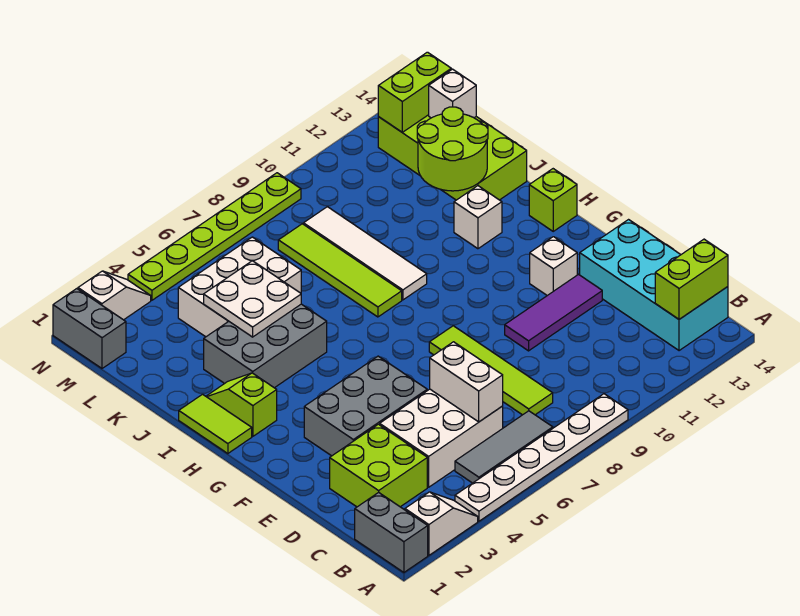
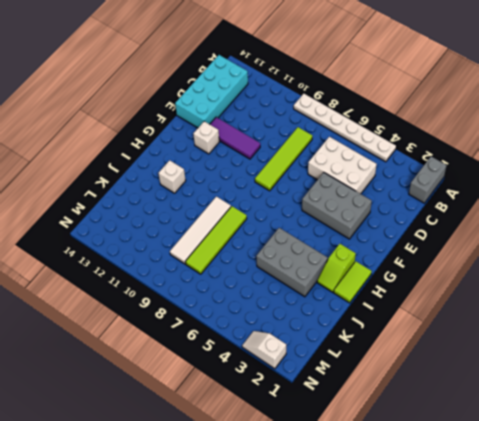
none -> white 1x2 slope [405,492,478,555]
none -> grey 1x3 tile [455,411,553,483]
none -> lime 2x2 brick [330,424,427,507]

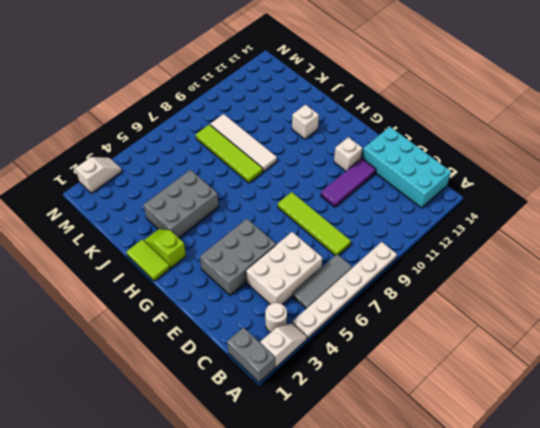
white 1x1 round brick [265,303,287,333] -> none
none -> lime 2x2 brick [330,424,427,507]
none -> lime 1x1 brick [529,169,577,231]
none -> lime 2x4 brick [378,115,527,200]

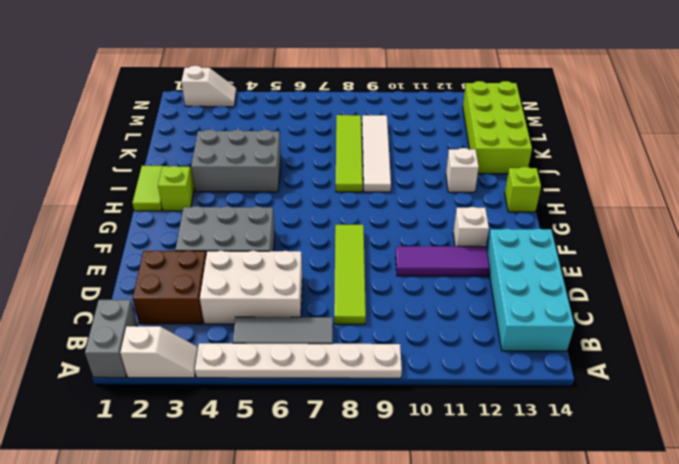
brown 2x2 brick [133,250,206,324] -> lime 2x2 brick [330,424,427,507]
none -> white 2x3 brick [178,237,301,337]
none -> grey 1x2 brick [53,289,126,368]
none -> lime 1x6 plate [128,173,301,300]

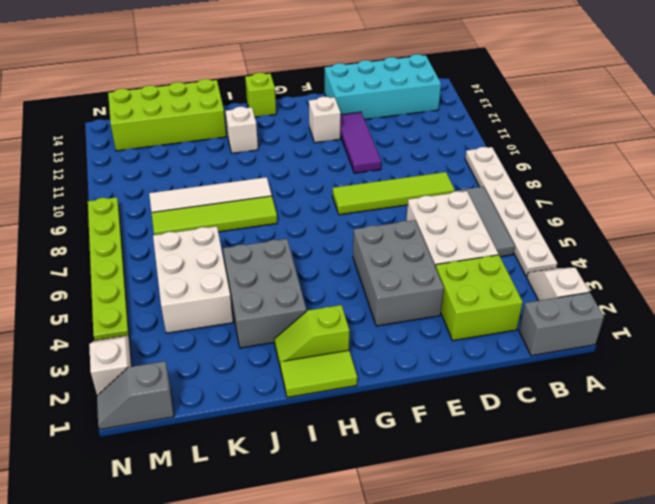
grey 1x2 slope [97,361,174,429] -> grey 1x2 brick [53,289,126,368]
none -> lime 1x2 brick [655,239,728,319]
none -> white 1x2 brick [430,342,503,422]
none -> white 2x2 plate [204,261,301,337]

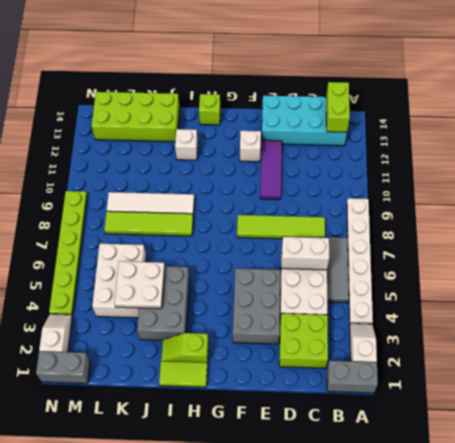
none -> lime 2x2 round brick [417,107,488,191]
none -> white 1x1 brick [429,69,476,118]
none -> lime 1x2 brick [378,52,451,132]

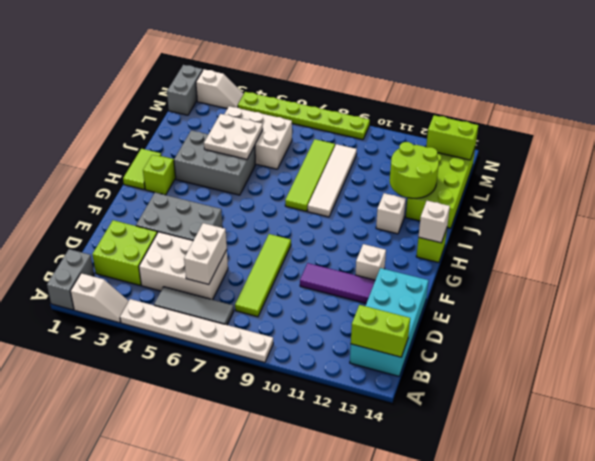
white 1x1 brick [419,201,450,243] -> white 1x1 brick moved to [429,69,476,118]

